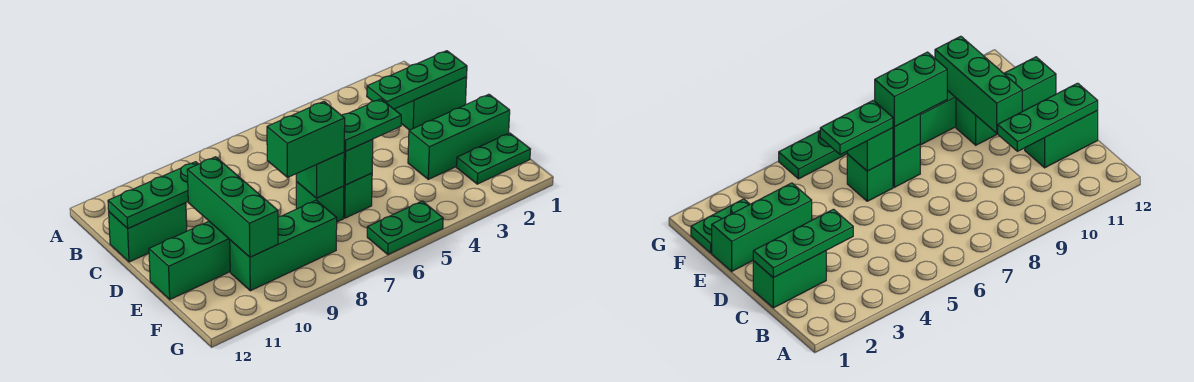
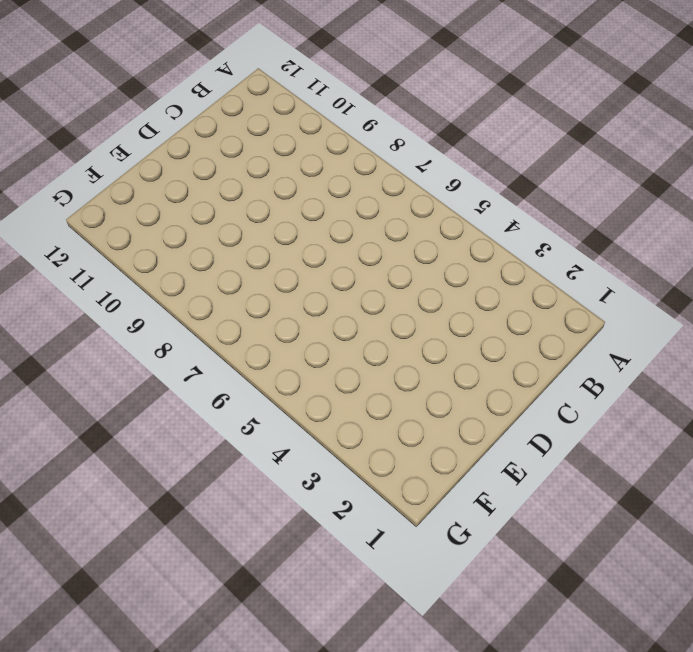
none -> green 1x2 brick [394,77,467,130]
none -> green 1x2 brick [109,203,187,262]
none -> green 1x3 brick [408,94,510,179]

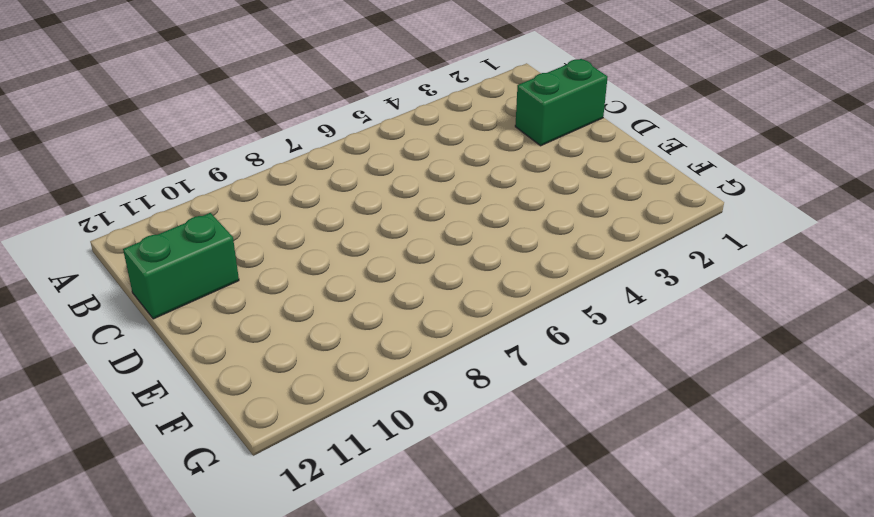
none -> green 1x3 brick [408,94,510,179]
none -> green 1x1 brick [343,173,372,218]
none -> green 1x1 brick [296,182,344,222]

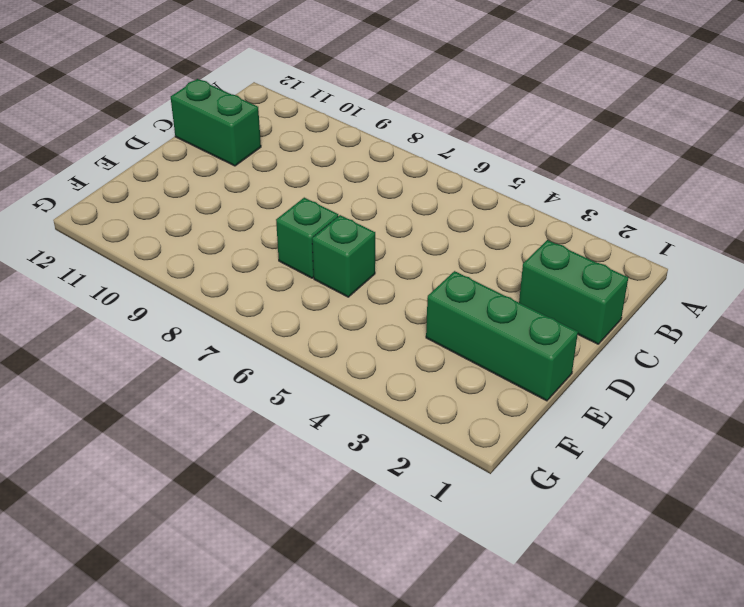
none -> green 1x3 brick [149,222,230,299]
none -> green 1x2 plate [457,133,530,184]
none -> green 1x3 brick [230,200,337,291]

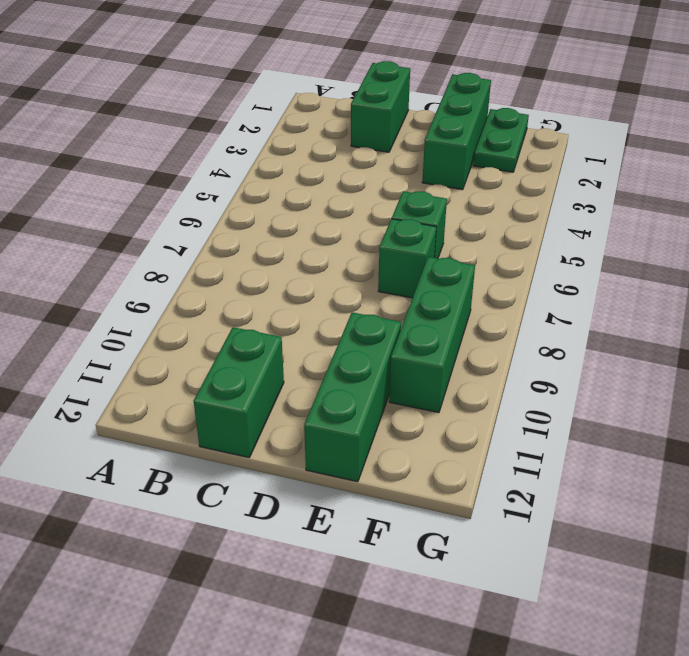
none -> green 1x2 plate [367,201,443,255]
none -> green 1x3 plate [367,51,467,109]
none -> green 1x3 plate [108,162,198,228]

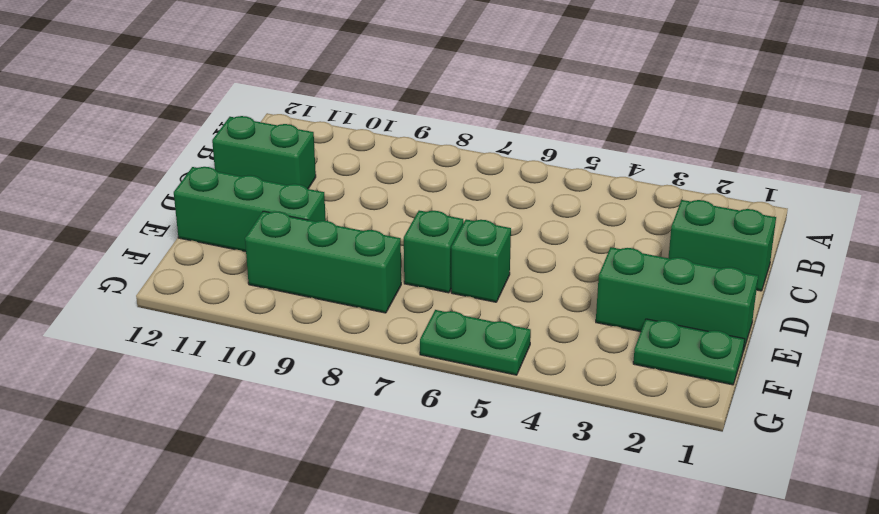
none -> green 1x3 plate [367,51,467,109]
none -> green 1x3 plate [108,162,198,228]
none -> green 1x3 brick [187,157,278,257]

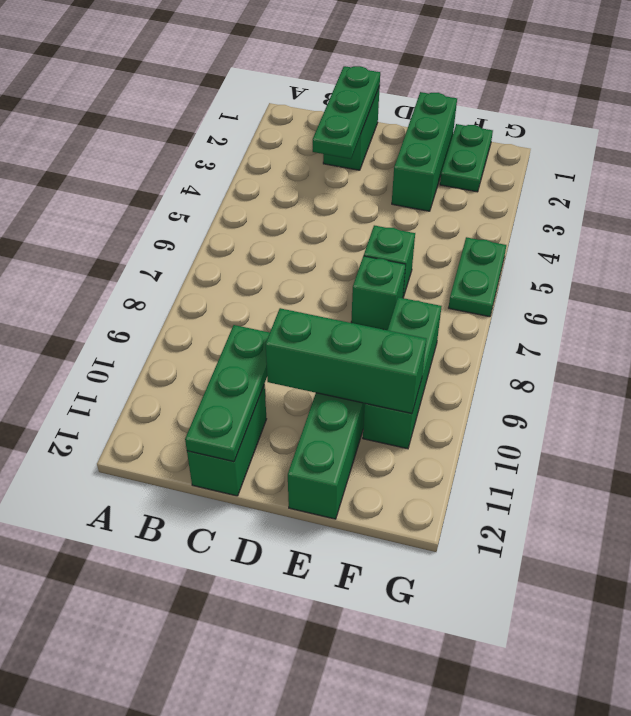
none -> green 1x1 brick [344,139,373,185]
none -> green 1x1 brick [296,152,344,198]
none -> green 1x2 plate [342,99,401,151]

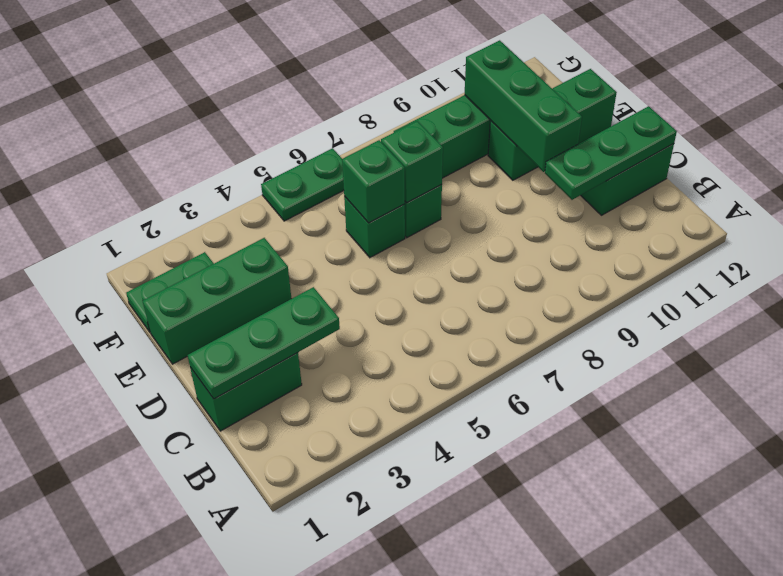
none -> green 1x2 plate [342,99,401,151]
none -> green 1x2 brick [267,101,345,177]

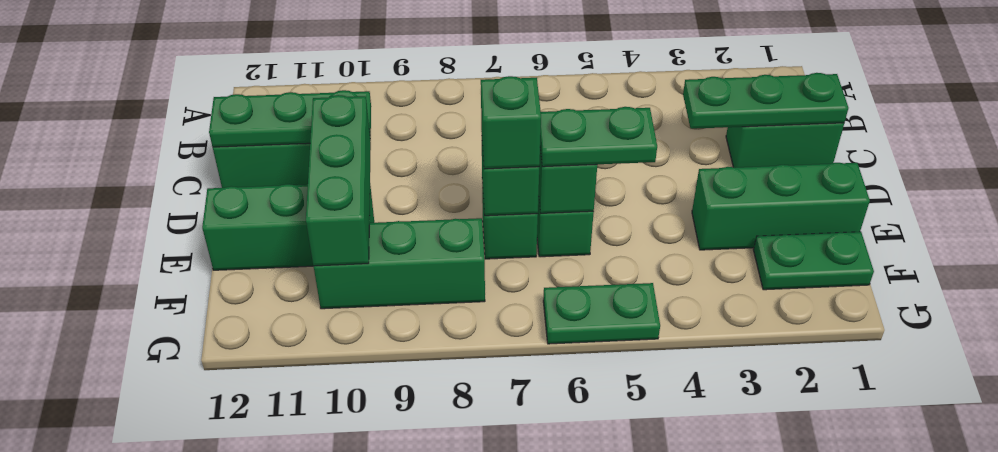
green 1x1 brick [481,76,541,169] -> green 1x2 brick [267,101,345,177]

